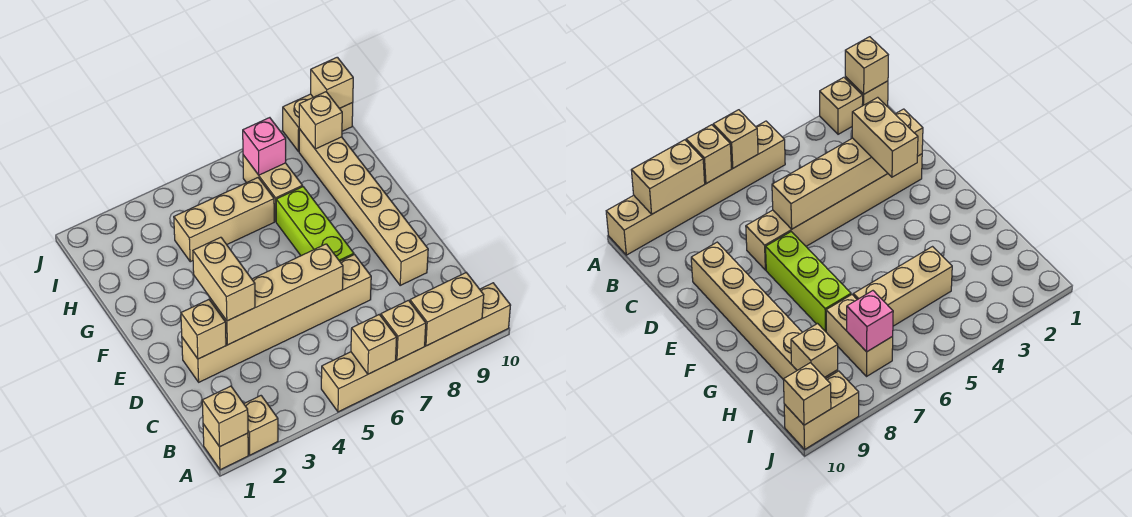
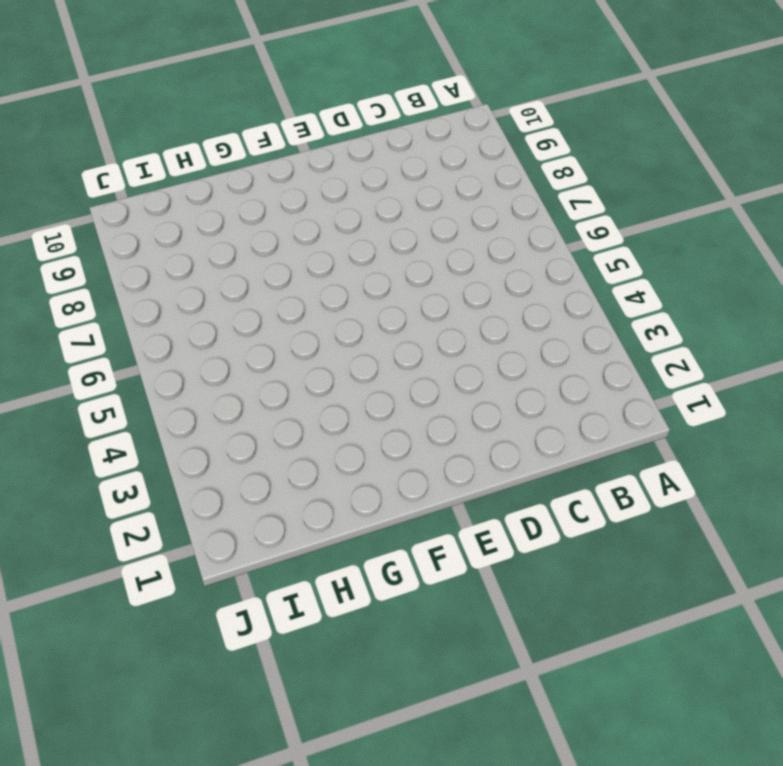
none -> tan 1x1 brick [203,424,248,470]
none -> tan 1x1 brick [244,396,278,455]
none -> tan 1x6 brick [321,283,511,412]

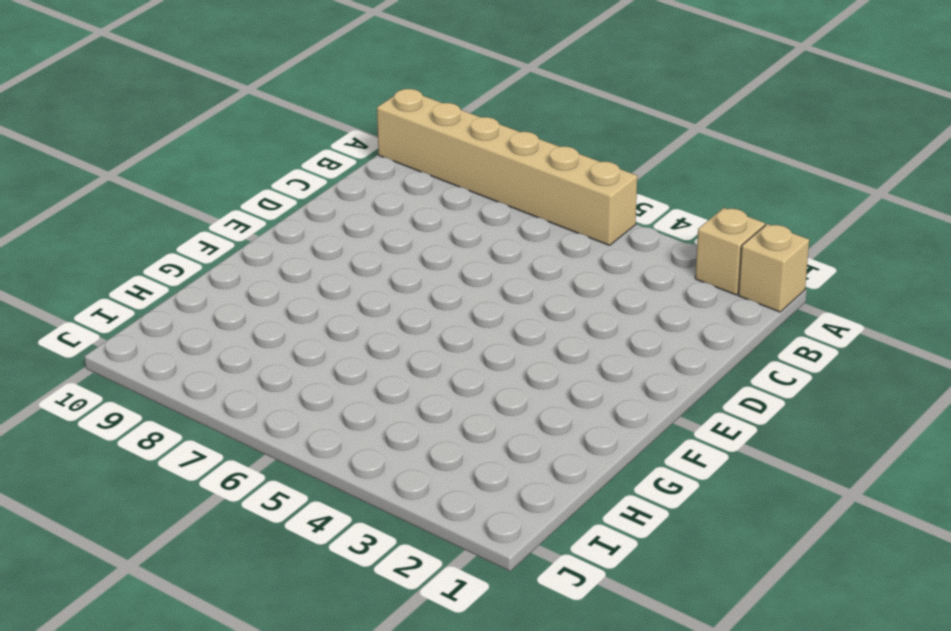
none -> tan 1x6 brick [182,255,371,382]
none -> tan 1x6 brick [299,129,428,285]
none -> lime 1x3 brick [276,187,354,261]

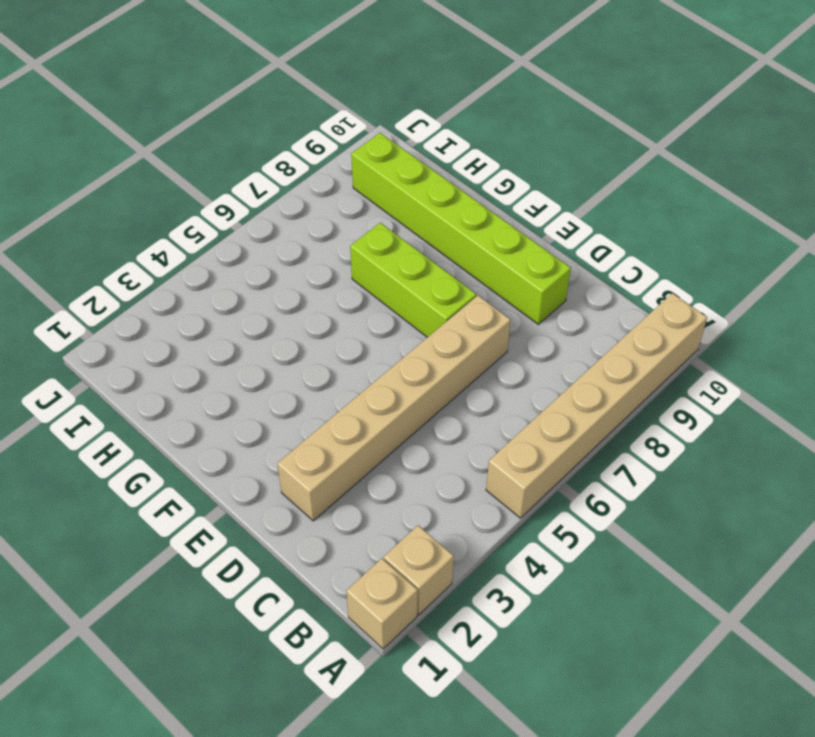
lime 1x6 brick [351,133,571,324] -> tan 1x6 brick [299,129,428,285]
none -> tan 1x3 brick [174,178,274,262]
none -> tan 1x2 brick [243,155,303,221]
none -> tan 1x2 brick [283,94,353,151]

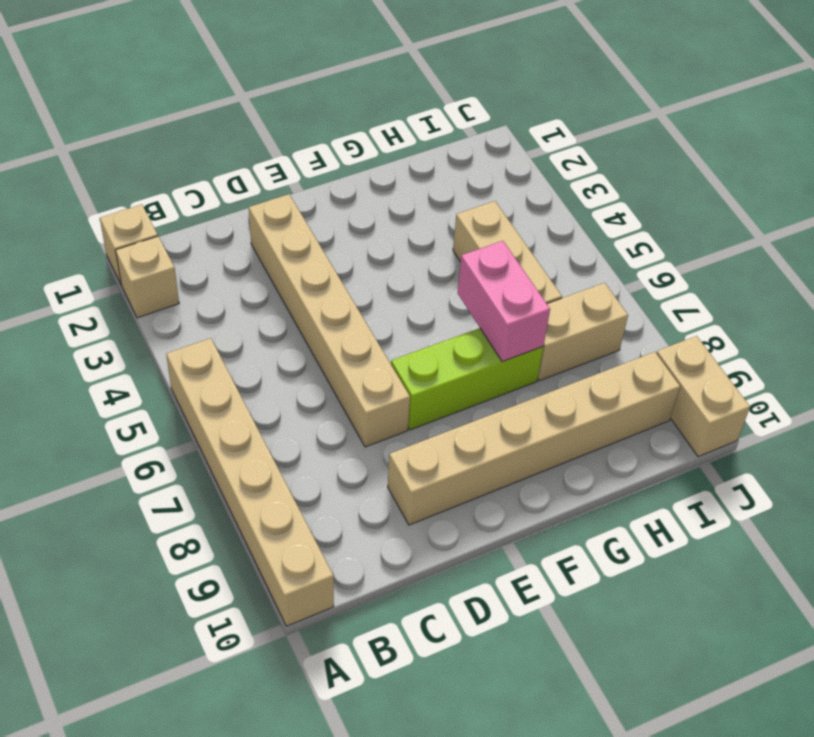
pink 1x2 brick [458,241,550,362] -> none
none -> tan 1x1 brick [202,386,248,447]
none -> tan 1x1 brick [351,315,397,374]
none -> tan 1x1 brick [381,300,426,360]

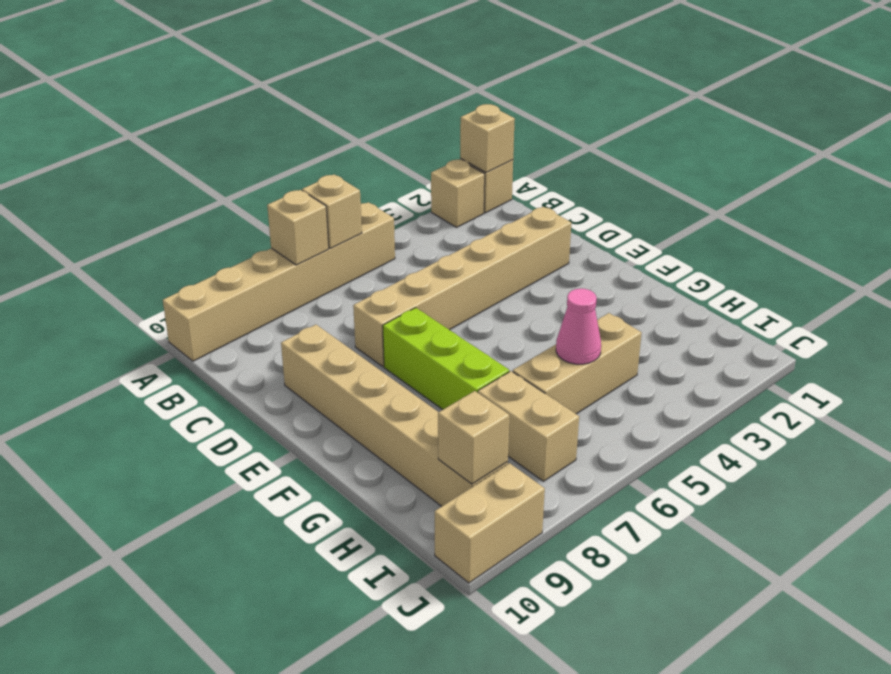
pink 1x1 cone [556,289,601,364] -> none
none -> tan 1x2 brick [410,273,484,346]
none -> tan 1x1 brick [181,300,226,359]
none -> tan 1x4 brick [211,244,343,345]

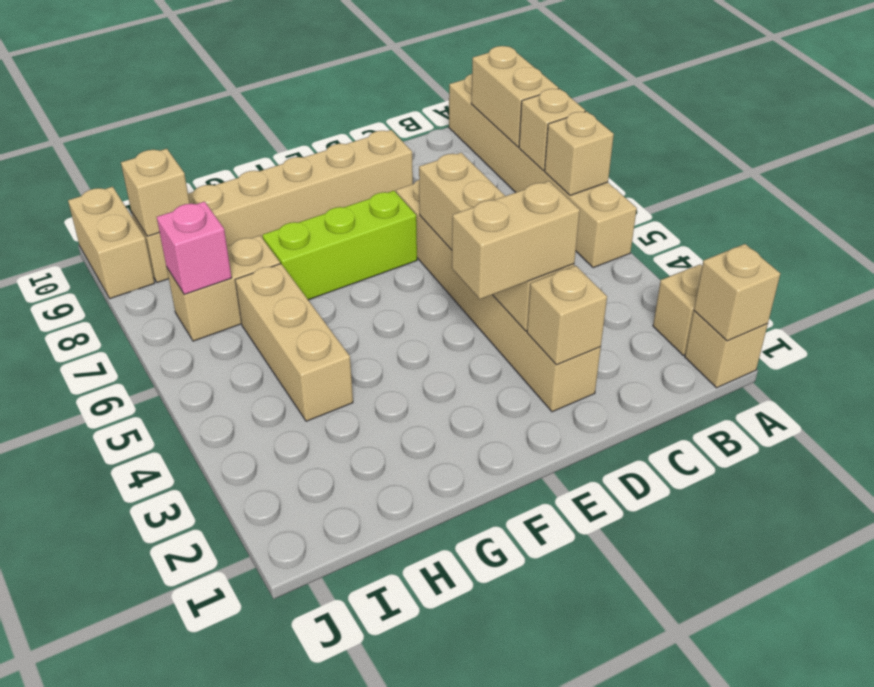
none -> tan 1x1 brick [311,57,353,108]

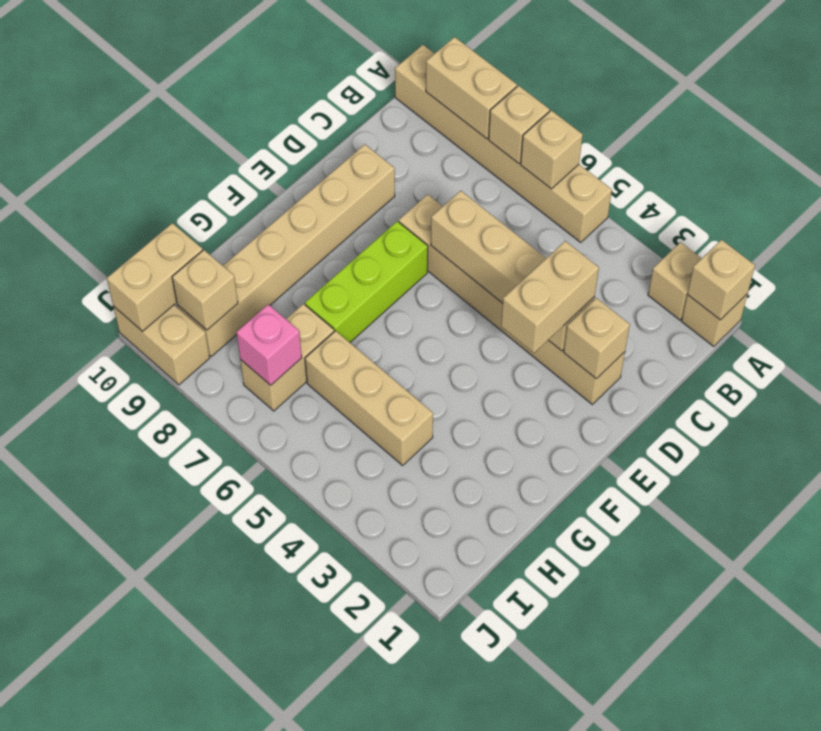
tan 1x2 brick [107,223,203,331] -> tan 1x1 brick [311,57,353,108]

